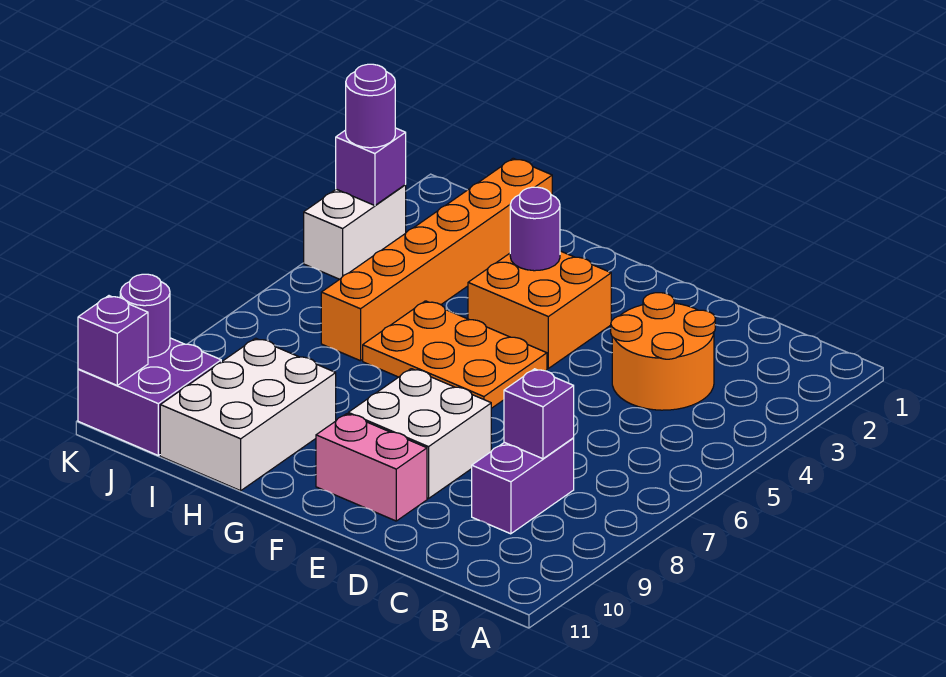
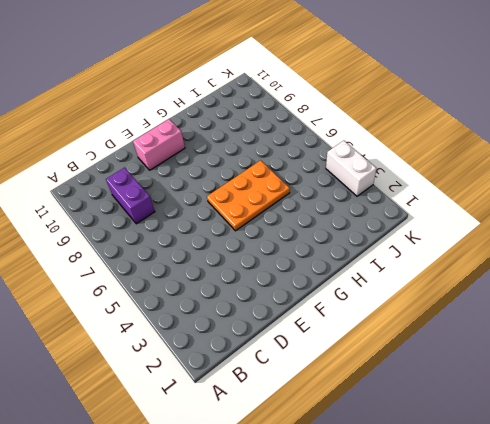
none -> orange 2x2 round brick [611,293,715,410]
none -> white 2x2 brick [348,369,491,499]
none -> orange 2x2 brick [468,251,611,368]

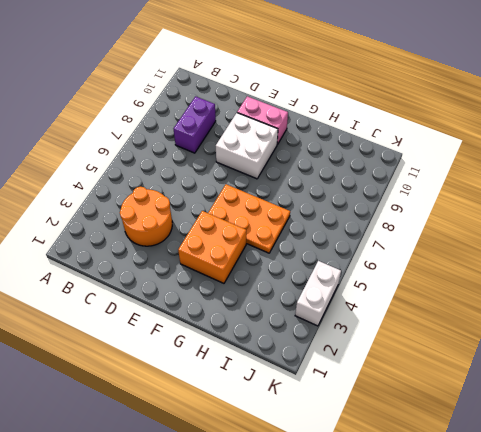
none -> white 2x3 brick [160,338,336,491]
none -> orange 1x6 brick [321,158,552,361]
none -> purple 2x2 brick [78,338,221,455]

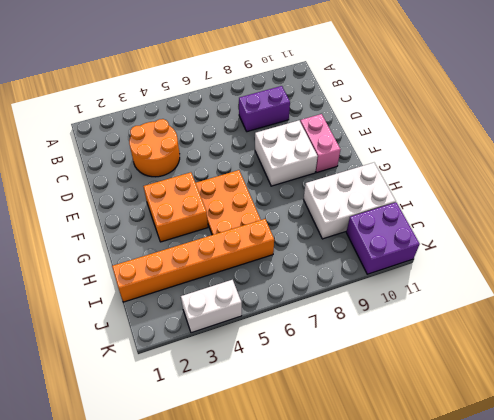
none -> purple 1x1 brick [504,369,574,459]
none -> purple 1x1 round brick [510,187,560,271]
none -> purple 1x1 brick [336,128,406,206]

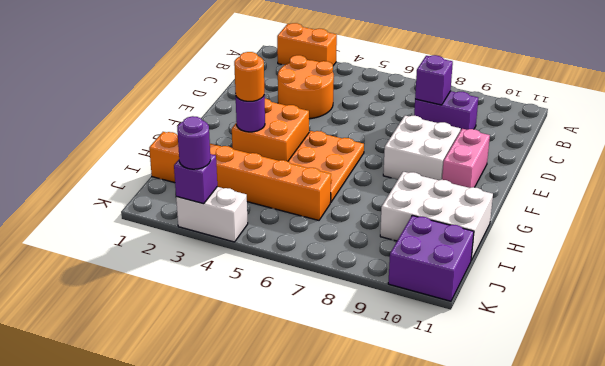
orange 1x2 brick [277,23,337,66] -> none
orange 1x1 round brick [234,52,264,101] -> none
none -> purple 1x1 round brick [120,274,170,357]
none -> purple 1x1 brick [78,296,148,385]

